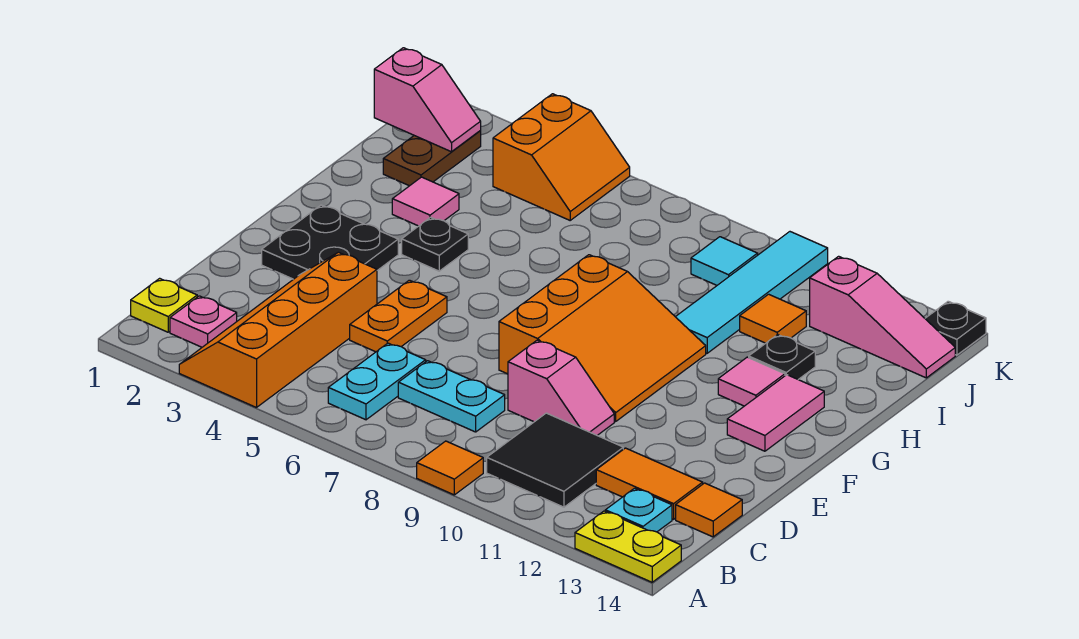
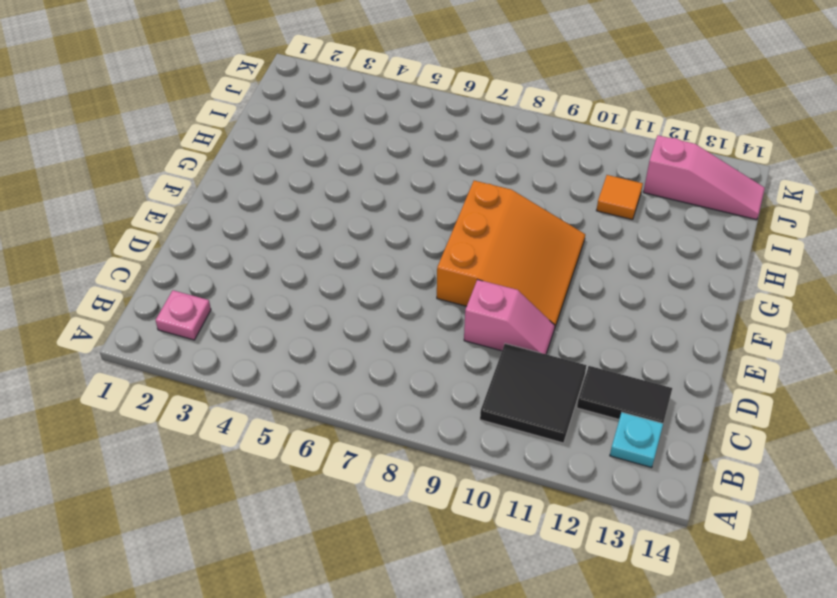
black 1x2 tile [577,366,672,423] -> orange 1x2 tile [596,448,703,519]
none -> orange 2x4 slope [179,252,377,408]
none -> orange 1x1 tile [417,441,483,495]
none -> yellow 1x2 plate [575,511,681,582]

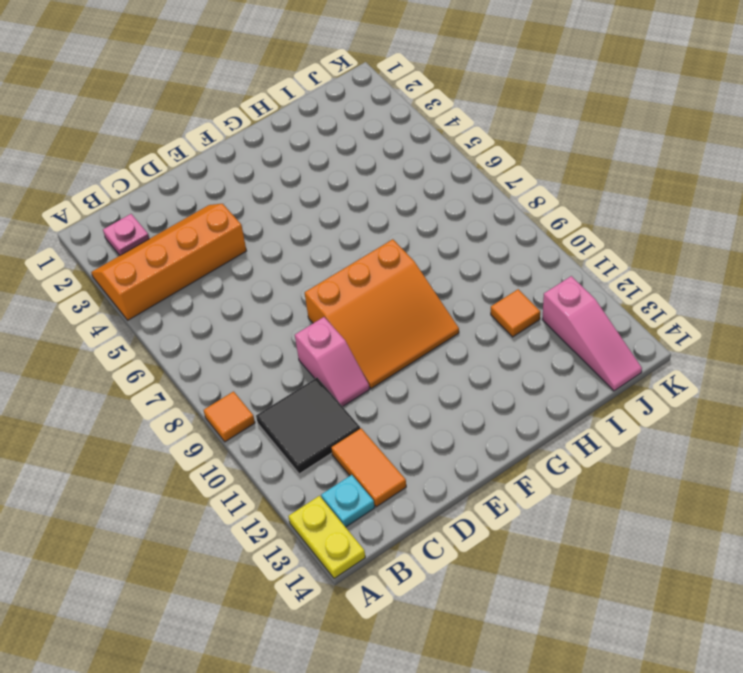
none -> yellow 1x1 plate [131,278,197,332]
none -> cyan 1x2 plate [328,343,426,420]
none -> cyan 1x2 plate [398,361,505,432]

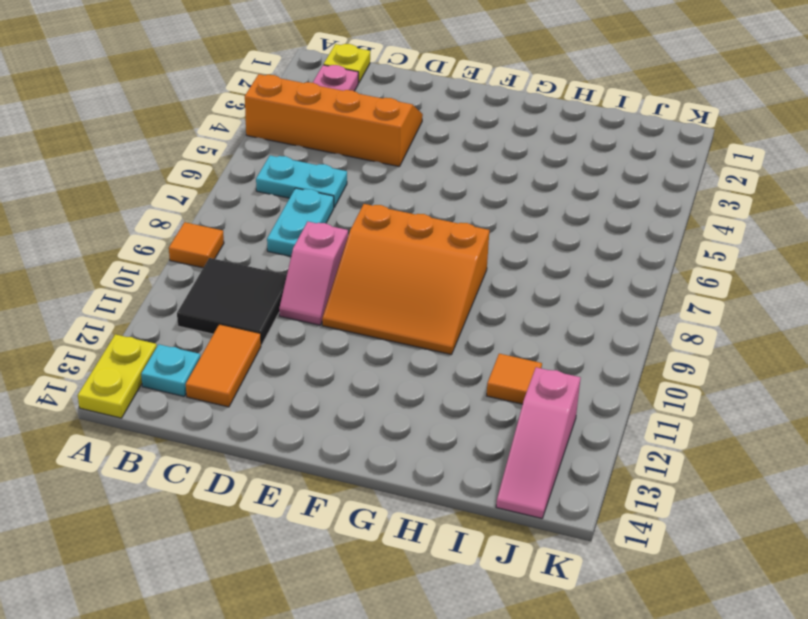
none -> orange 1x1 tile [676,483,742,537]
none -> orange 1x2 plate [350,280,447,352]
none -> black 2x2 plate [262,205,398,279]

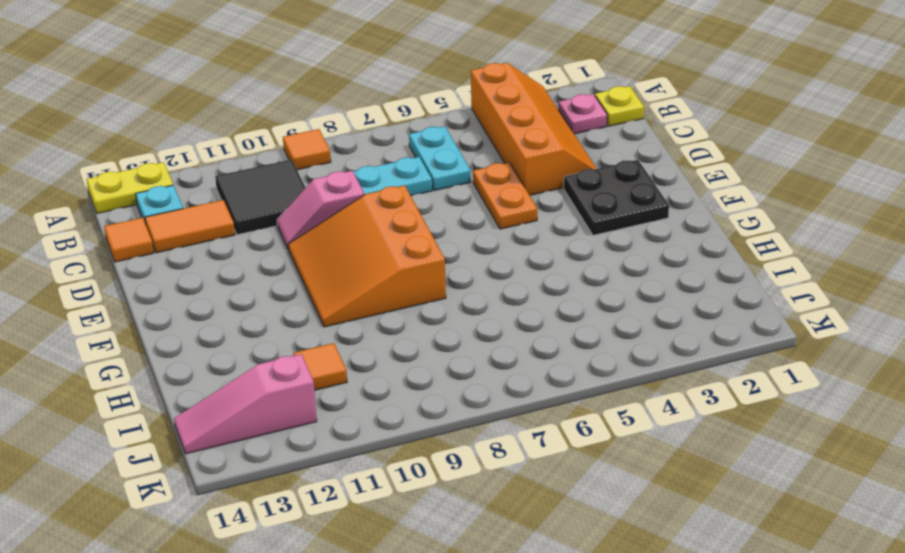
none -> pink 1x2 tile [727,375,824,451]
none -> black 1x1 plate [402,217,468,271]
none -> pink 1x1 tile [718,357,785,406]

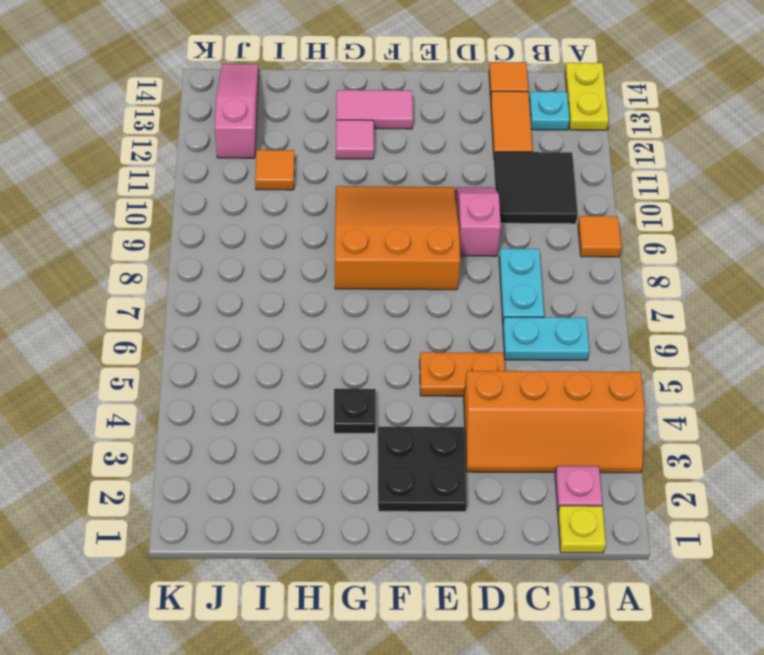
none -> pink 1x1 tile [392,177,459,226]
none -> cyan 1x4 tile [676,232,828,353]
none -> black 1x1 plate [749,334,815,380]

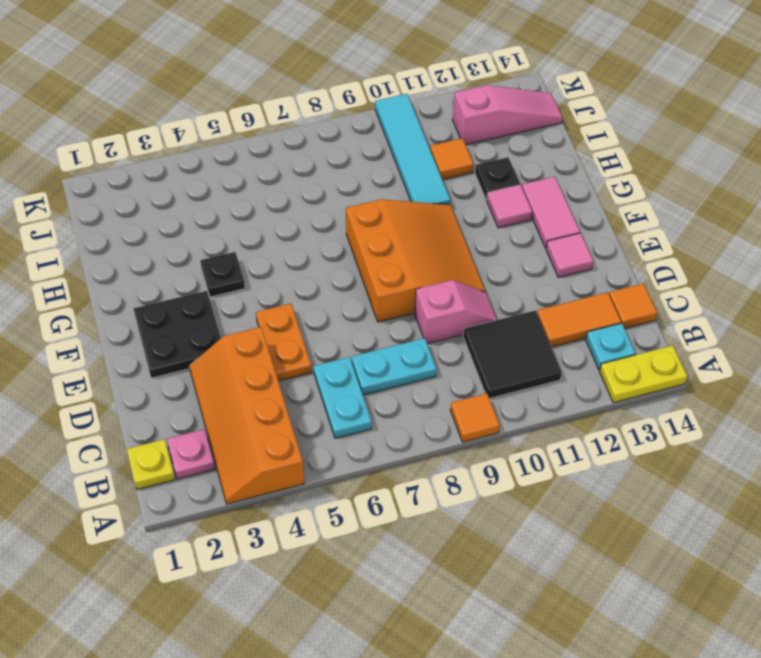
pink 1x1 tile [546,233,593,277] -> pink 1x1 tile moved to [392,177,459,226]
none -> brown 1x2 plate [383,131,481,186]
none -> orange 2x2 slope [493,94,630,220]
none -> cyan 1x1 tile [691,237,758,285]

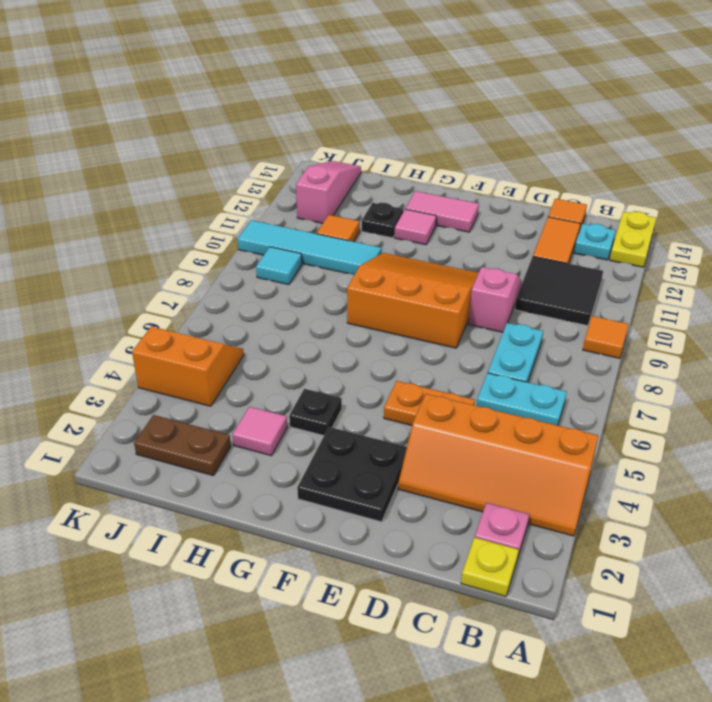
none -> black 1x1 plate [925,301,986,355]
none -> pink 1x2 slope [374,48,481,152]

